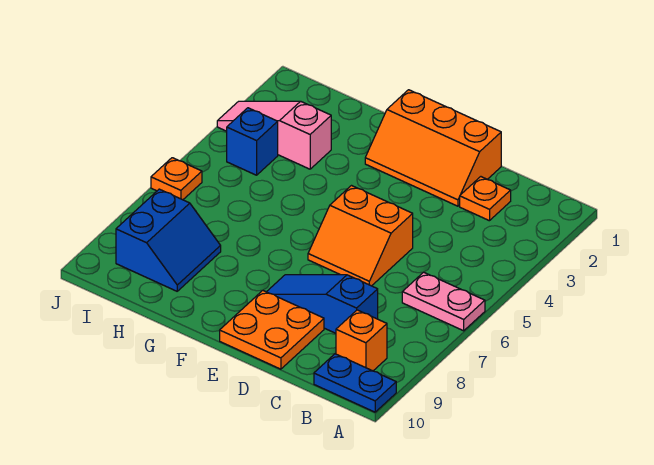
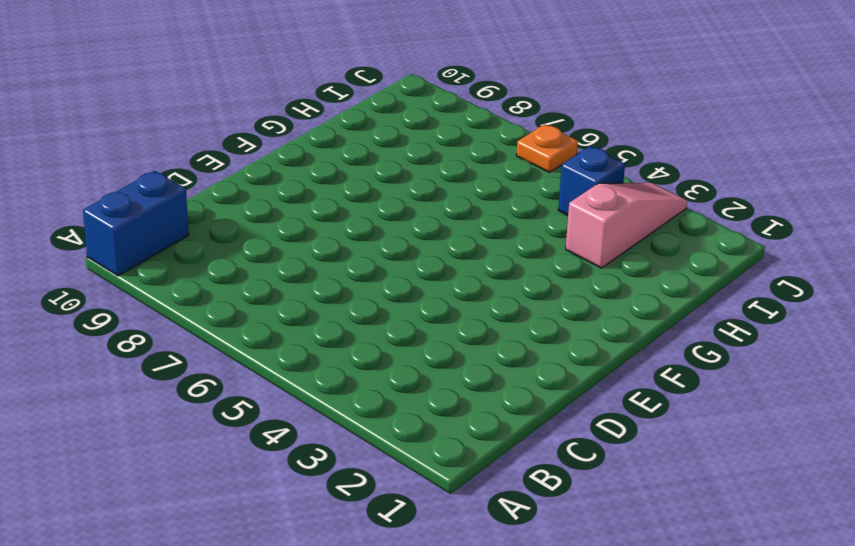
blue 1x2 brick [83,171,189,276] -> blue 1x2 plate [314,354,396,412]
none -> pink 1x2 plate [402,272,485,331]
none -> orange 1x1 brick [336,310,387,371]
none -> orange 1x1 plate [460,177,511,221]

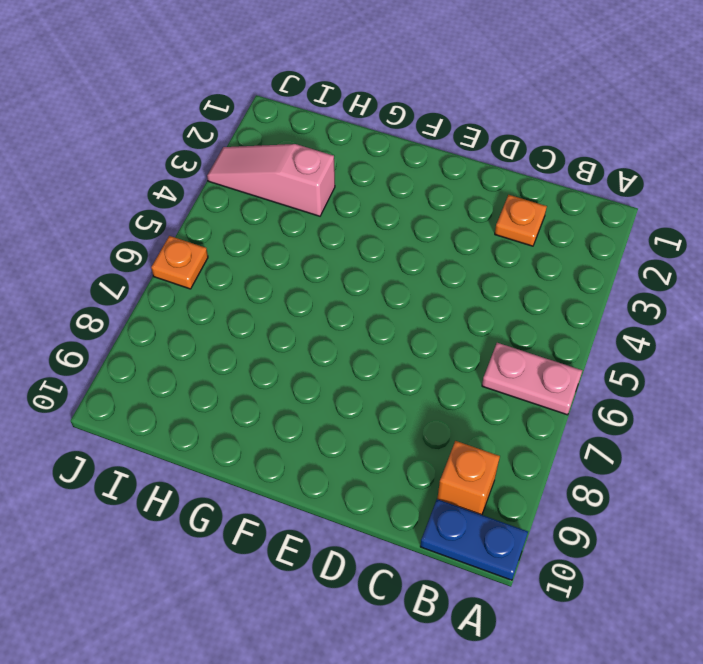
none -> blue 1x3 slope [267,275,378,333]
none -> orange 2x3 slope [365,90,501,206]
none -> orange 2x2 slope [308,186,413,286]

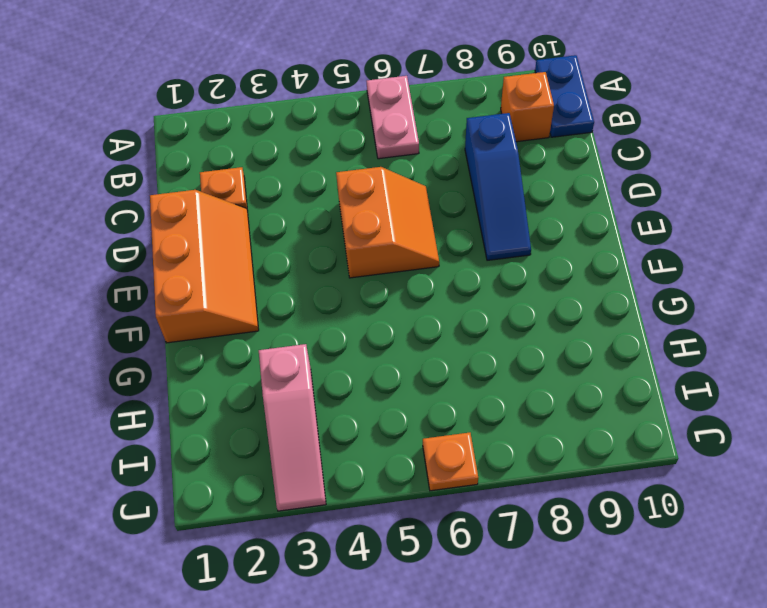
none -> orange 2x2 plate [220,290,324,369]
none -> blue 2x2 slope [116,189,221,291]
none -> blue 1x1 brick [227,108,278,175]

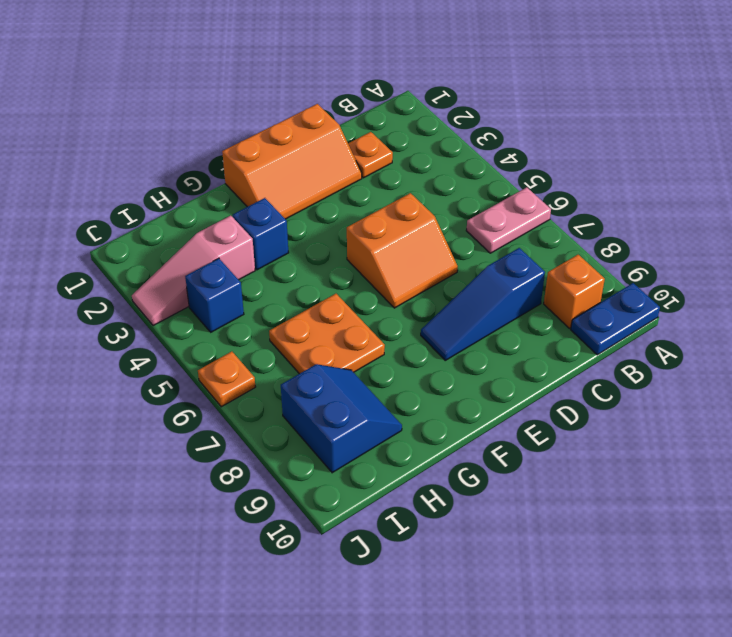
blue 1x1 brick [233,198,289,270] -> none
orange 2x2 plate [269,294,385,374] -> orange 2x2 plate moved to [220,290,324,369]

